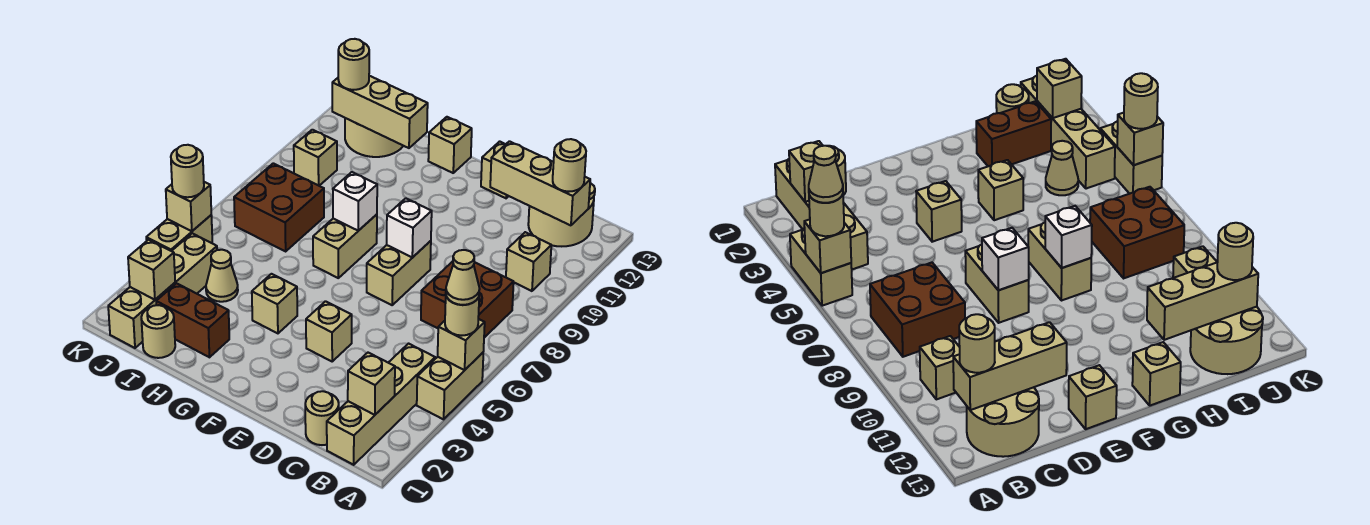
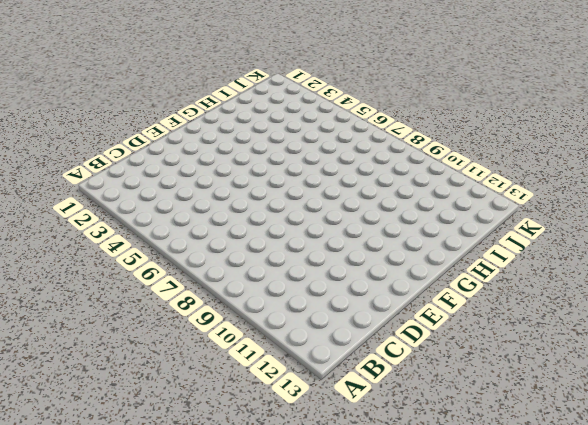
none -> tan 1x2 brick [417,353,483,419]
none -> tan 1x4 brick [327,344,435,465]
none -> brown 2x2 brick [421,261,514,338]
none -> tan 1x1 brick [506,232,551,291]

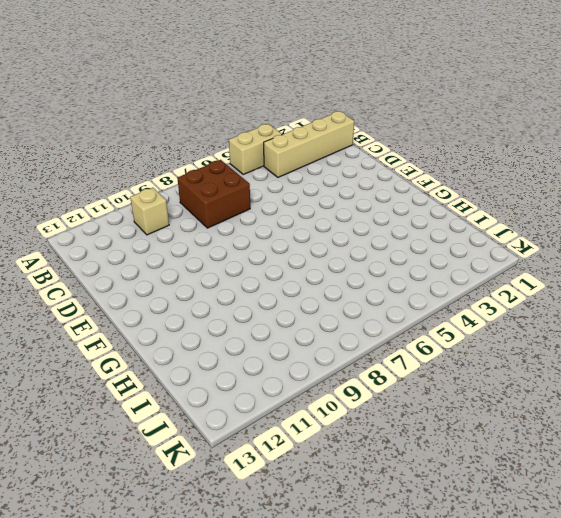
none -> tan 2x2 round brick [528,183,595,246]
none -> tan 1x1 round brick [305,391,339,445]
none -> tan 1x1 brick [306,301,352,361]
none -> tan 1x2 brick [367,241,431,305]

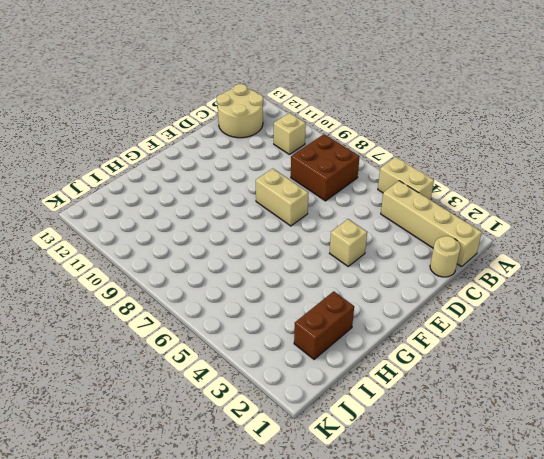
none -> tan 1x1 brick [481,141,508,198]
none -> tan 1x1 brick [252,274,297,333]
none -> tan 1x2 brick [313,214,377,278]
none -> tan 1x1 brick [428,117,472,173]

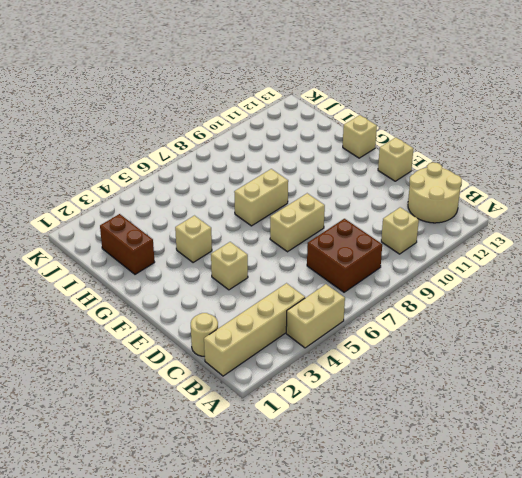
none -> tan 1x1 round brick [141,305,175,358]
none -> tan 1x1 cone [206,250,238,302]
none -> brown 2x2 brick [234,163,324,251]
none -> tan 2x2 round brick [345,118,403,157]

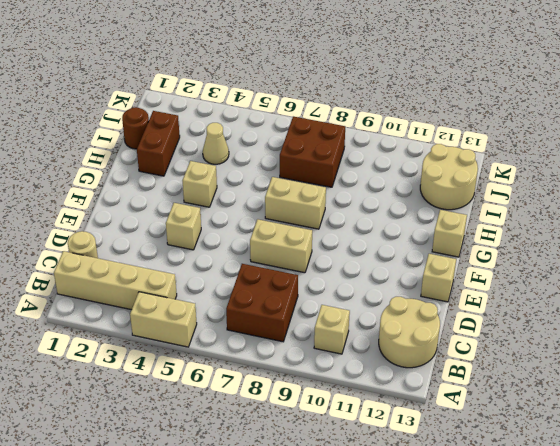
brown 1x1 round brick [122,107,149,149] -> tan 1x1 round brick [141,305,175,358]
none -> tan 1x4 brick [108,233,217,348]
none -> tan 1x1 brick [294,130,337,186]
none -> tan 1x2 brick [146,215,212,251]
none -> tan 1x1 brick [438,319,485,370]

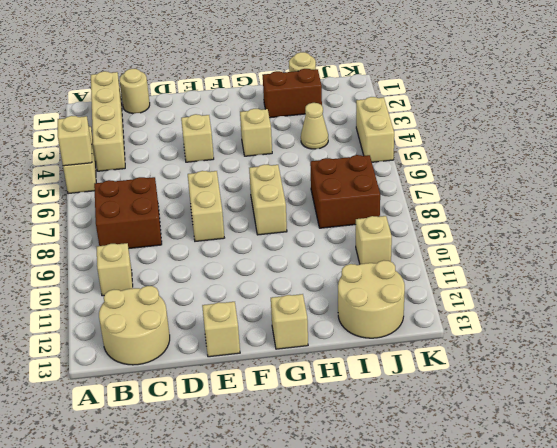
none -> tan 1x4 brick [108,233,217,348]
none -> tan 1x1 brick [348,353,395,415]
none -> tan 1x3 brick [490,141,590,225]
none -> white 1x1 brick [387,198,432,258]

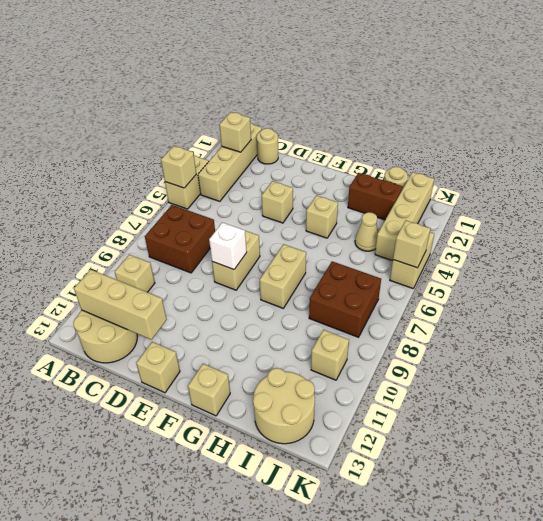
none -> white 1x1 brick [333,172,377,231]
none -> tan 1x3 brick [332,76,428,148]
none -> tan 1x1 brick [128,240,175,300]
none -> tan 1x1 round brick [445,296,479,336]

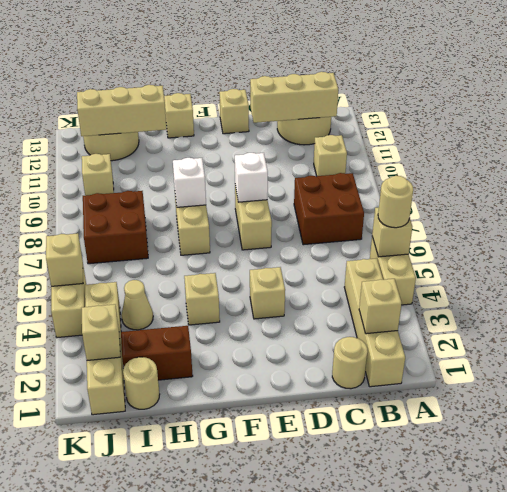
none -> tan 1x1 round brick [553,139,586,192]
none -> tan 1x1 round brick [338,39,369,90]
none -> tan 1x1 round brick [171,145,204,197]
none -> tan 1x1 cone [446,250,480,305]

